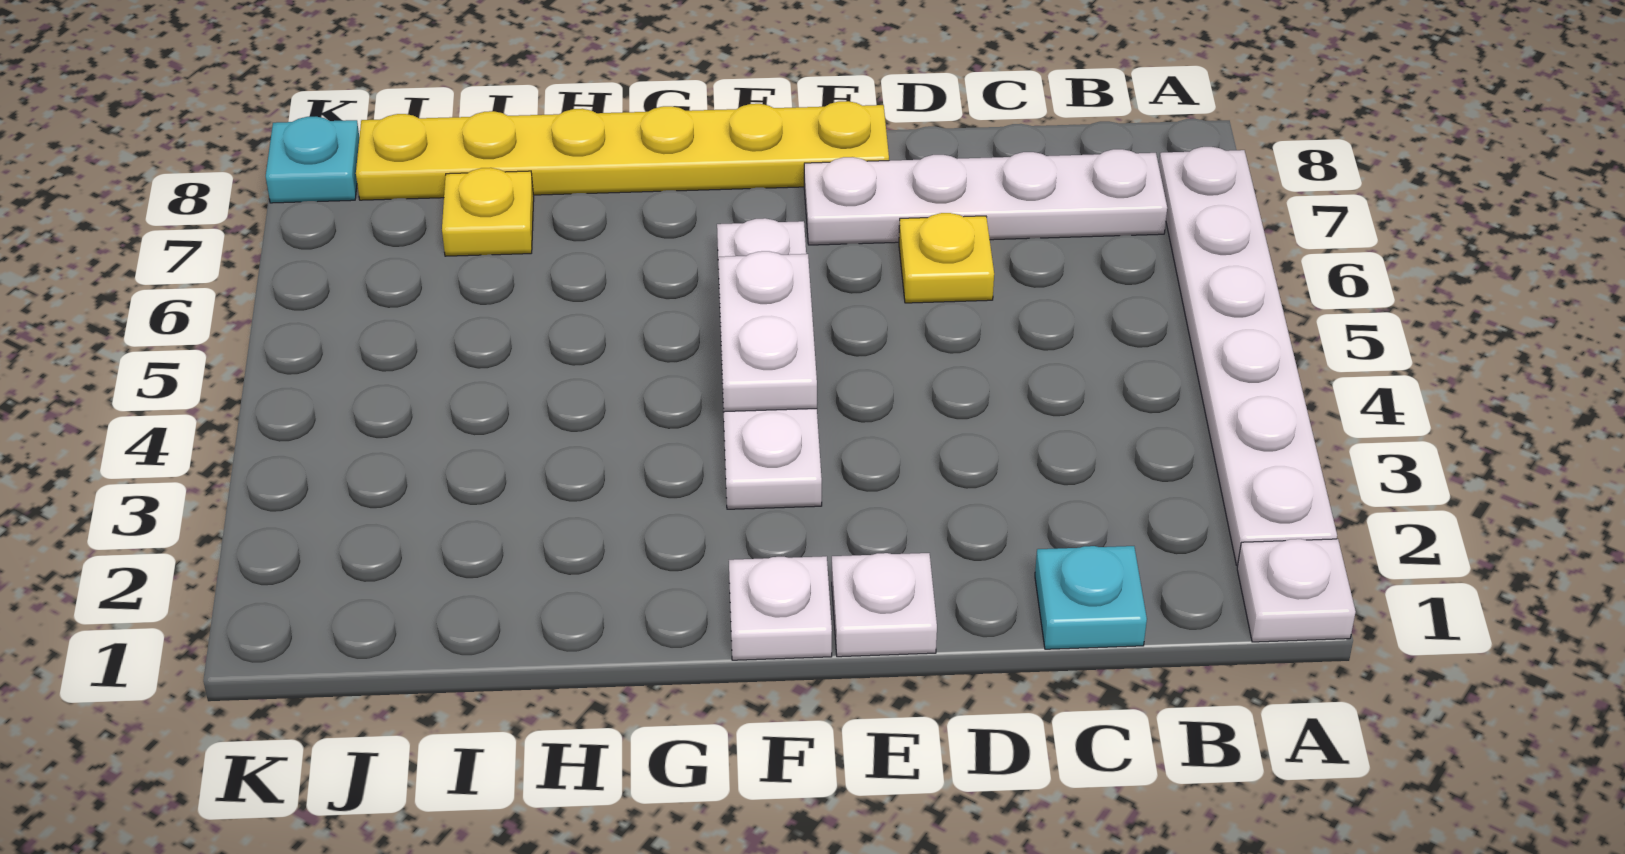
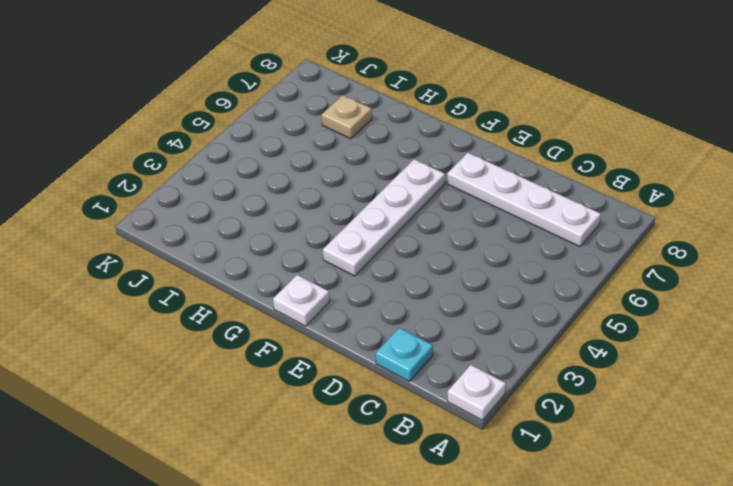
tan 1x1 plate [322,95,372,139] -> yellow 1x1 plate [442,168,534,256]
none -> white 1x6 plate [1159,147,1337,566]
none -> yellow 1x1 plate [899,213,994,303]
none -> white 1x1 plate [832,553,937,657]

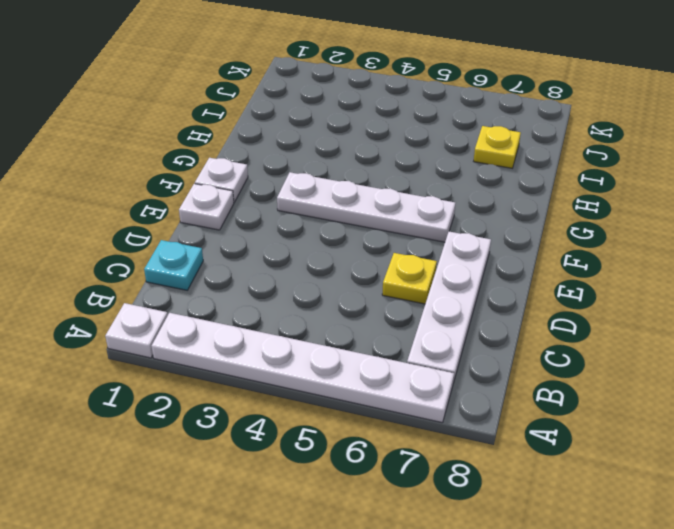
none -> yellow 1x6 plate [356,101,889,200]
none -> cyan 1x1 plate [266,117,359,203]
none -> white 1x2 plate [718,251,817,412]

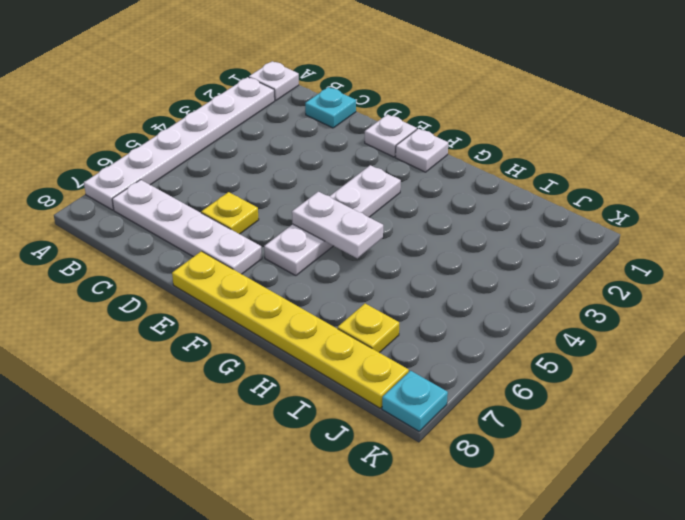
white 1x2 plate [292,192,383,258] -> white 1x2 plate turned to [718,251,817,412]

